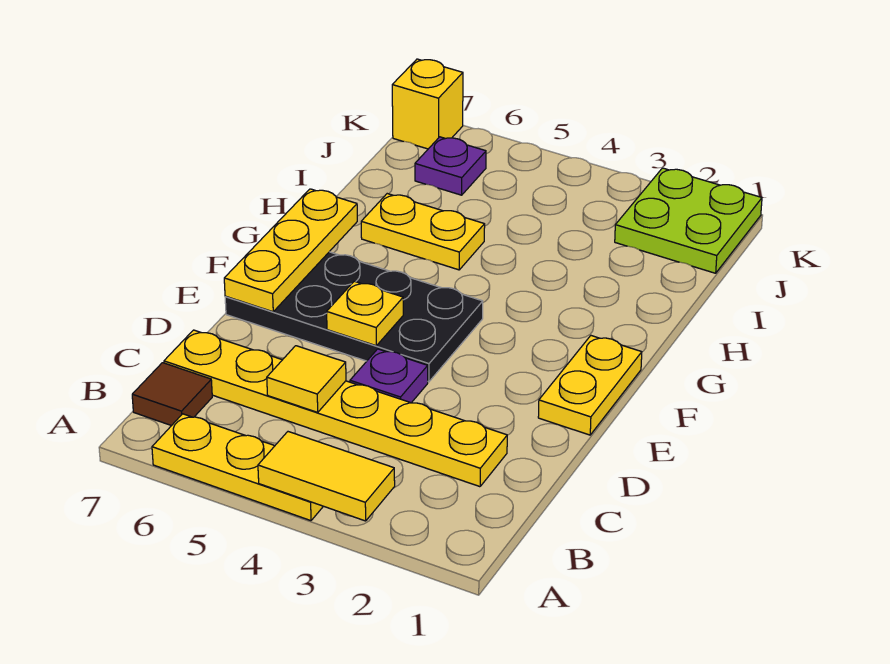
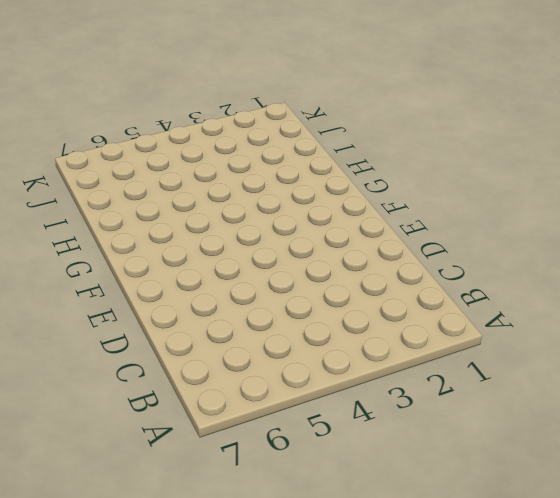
none -> yellow 1x3 plate [152,414,323,521]
none -> brown 1x1 tile [132,363,212,426]
none -> yellow 1x6 plate [164,330,507,487]

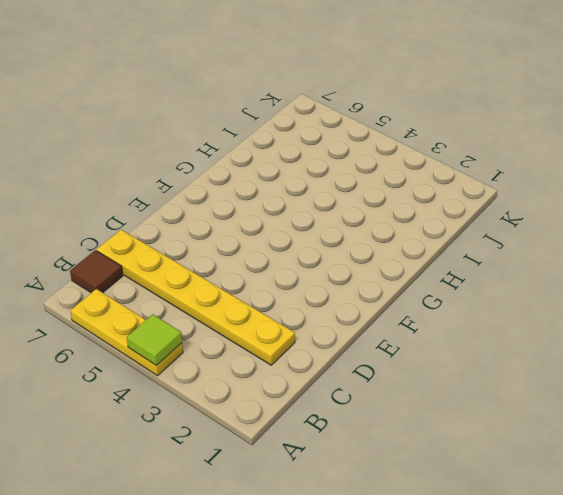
lime 1x1 tile [127,314,182,366] -> yellow 1x2 tile [258,432,395,521]
none -> purple 1x1 plate [350,349,428,403]
none -> yellow 1x2 plate [538,336,642,435]
none -> black 2x4 plate [225,252,483,382]

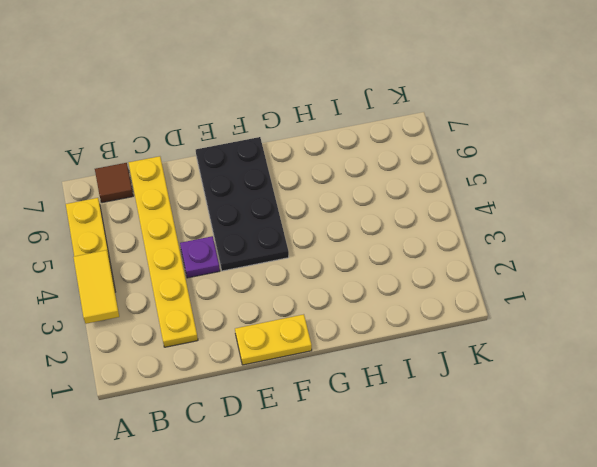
none -> yellow 1x2 plate [361,194,485,270]
none -> lime 2x2 plate [615,168,762,273]
none -> purple 1x1 plate [415,137,486,195]

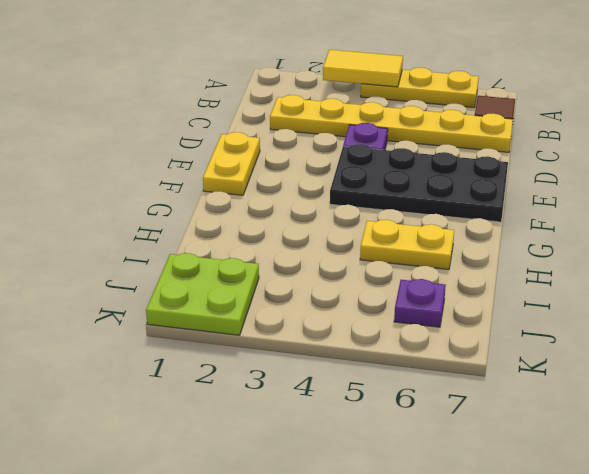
none -> yellow 1x1 brick [392,59,463,149]
none -> yellow 1x1 tile [267,346,346,412]
none -> yellow 1x1 plate [327,281,403,346]

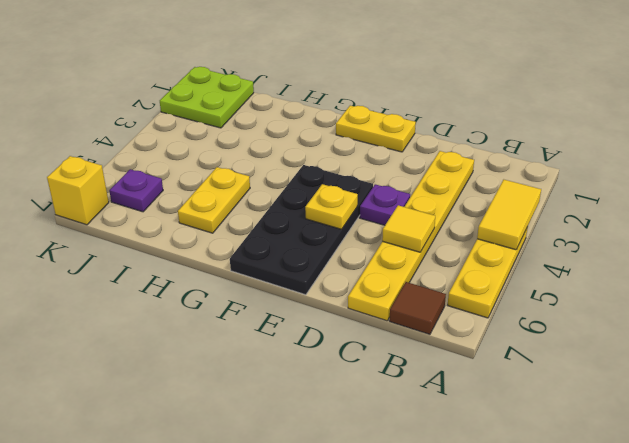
none -> yellow 1x3 plate [224,189,357,312]

